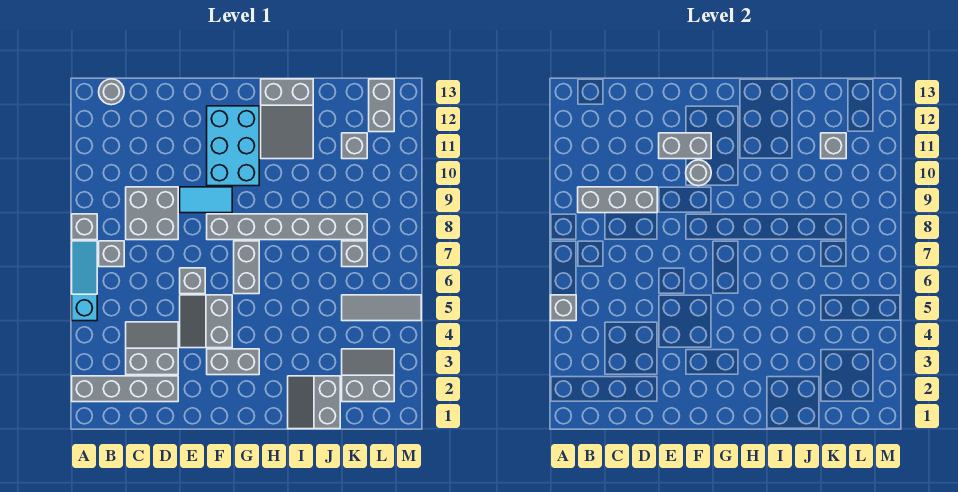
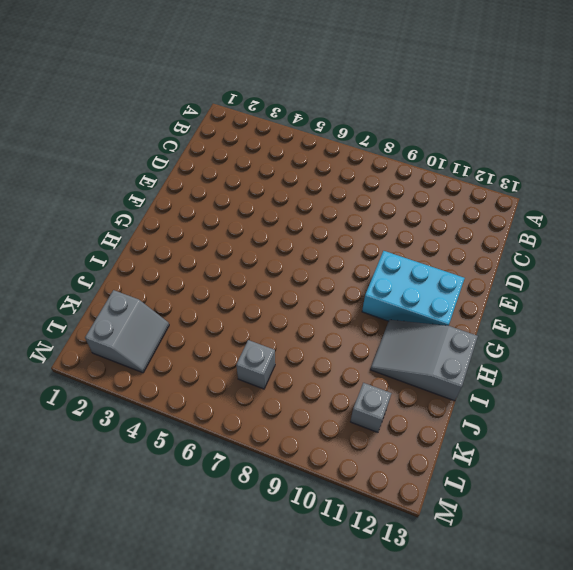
none -> grey 1x4 brick [72,376,178,402]
none -> cyan 1x3 slope [72,241,97,321]
none -> grey 1x1 brick [72,214,97,240]

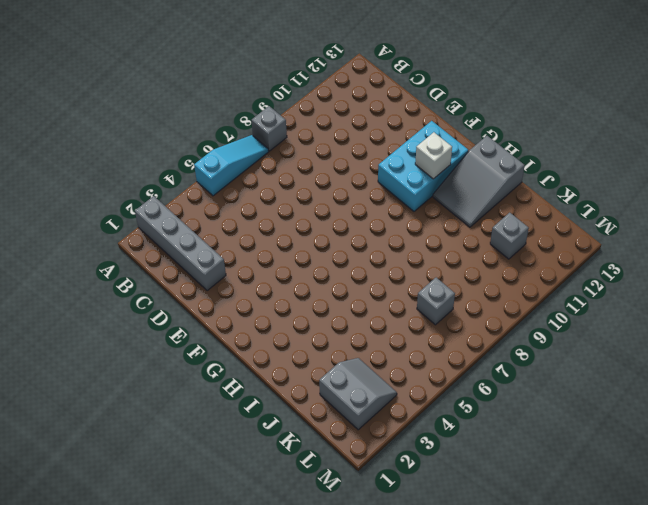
white 1x1 brick [415,132,452,179] -> none
none -> grey 1x1 brick [99,241,124,267]
none -> grey 1x1 round brick [99,79,124,105]
none -> grey 2x2 slope [126,322,178,375]

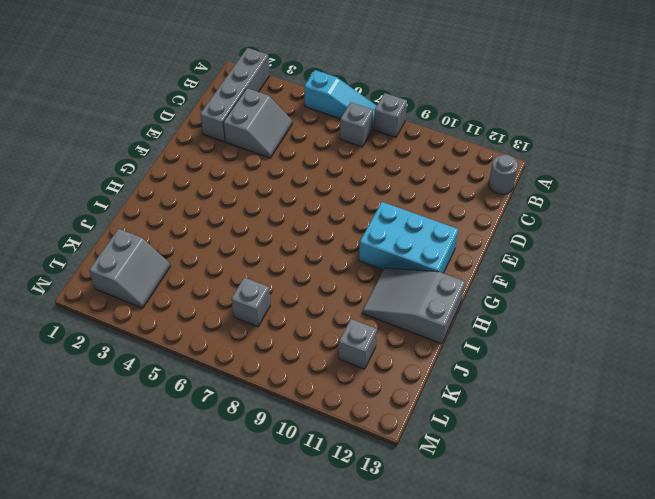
none -> grey 2x2 brick [126,187,178,240]
none -> grey 2x2 slope [180,295,232,348]
none -> grey 1x1 brick [180,268,205,294]

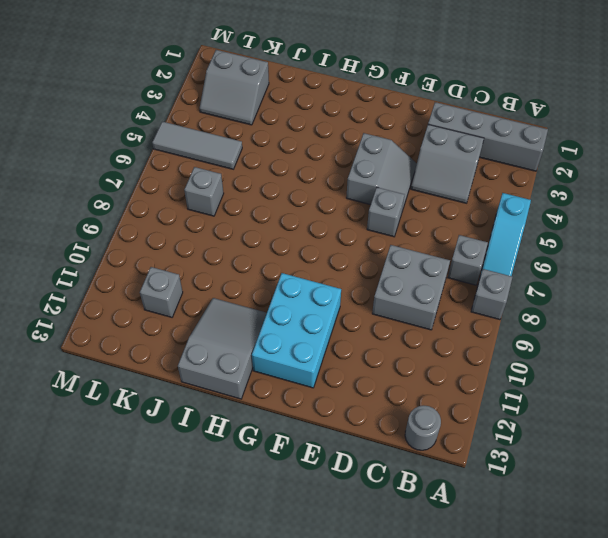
none -> cyan 1x2 tile [180,187,232,213]
none -> grey 1x2 brick [207,349,259,375]
none -> grey 1x6 brick [207,214,367,240]

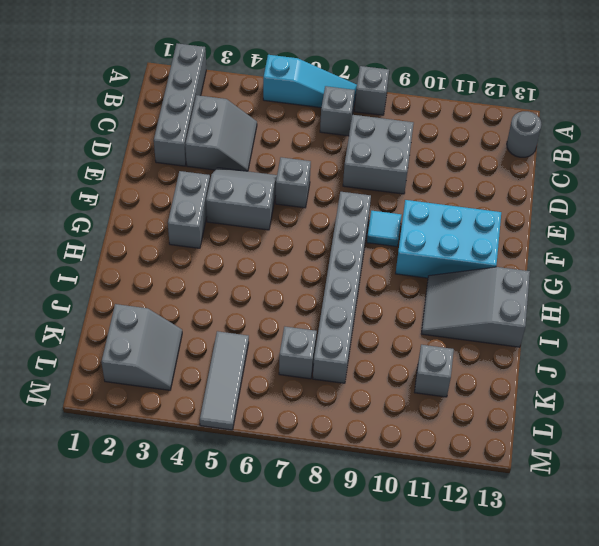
cyan 1x1 tile [367,211,402,247] -> cyan 1x2 tile [180,187,232,213]
none -> grey 1x2 brick [234,241,259,294]
none -> grey 2x2 slope [288,376,340,429]
none -> grey 1x2 brick [369,79,394,132]

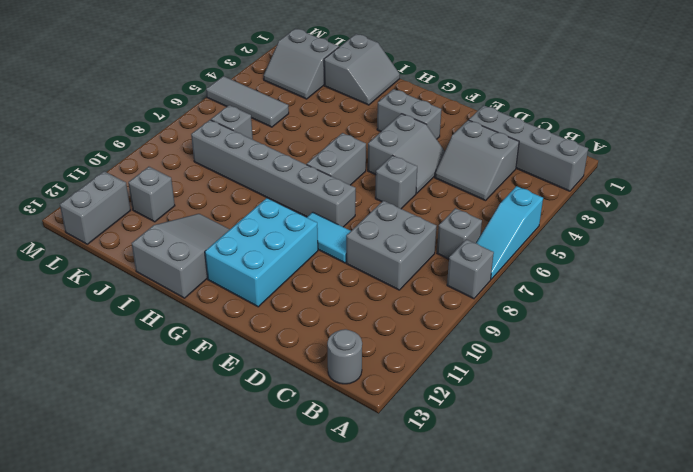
none -> grey 1x1 brick [551,295,576,321]
none -> grey 1x3 brick [578,187,657,213]
none -> grey 1x2 brick [659,133,711,159]

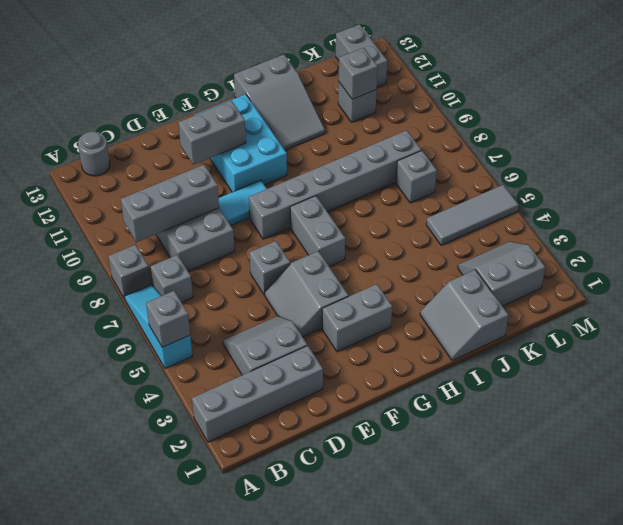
none -> grey 1x1 round brick [686,160,711,186]

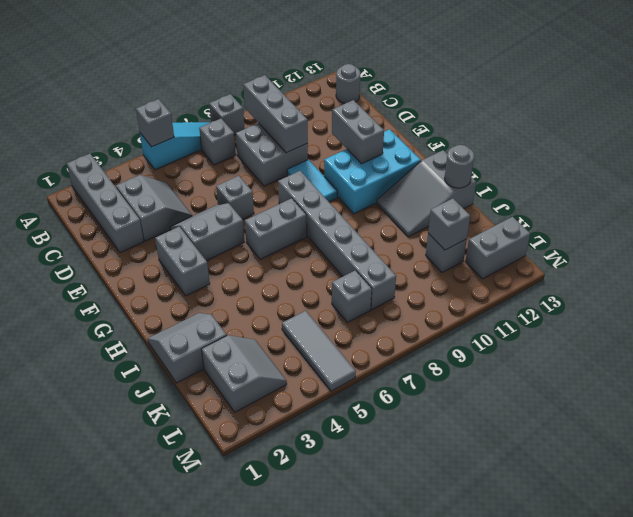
grey 1x1 round brick [445,145,474,188] -> grey 1x1 round brick moved to [686,160,711,186]

